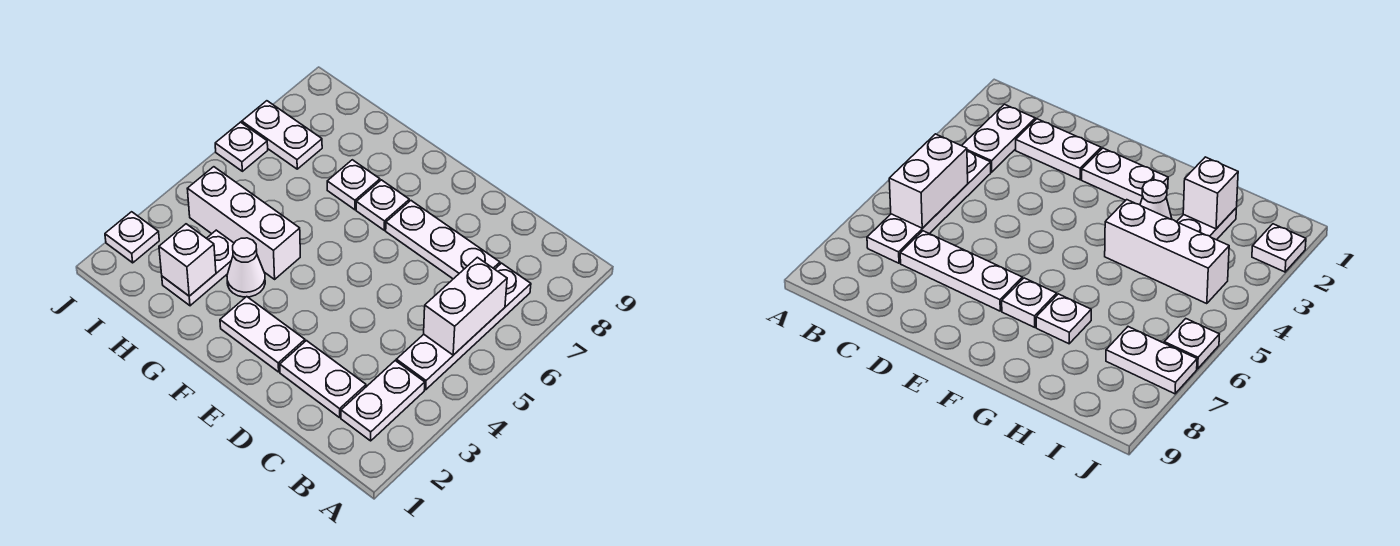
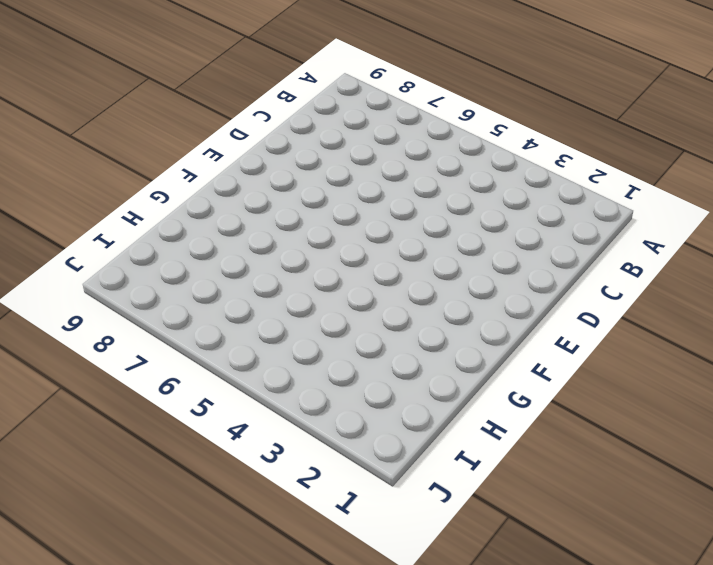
none -> white 1x2 plate [341,361,425,441]
none -> white 1x4 plate [396,263,531,390]
none -> white 1x2 plate [280,341,366,418]

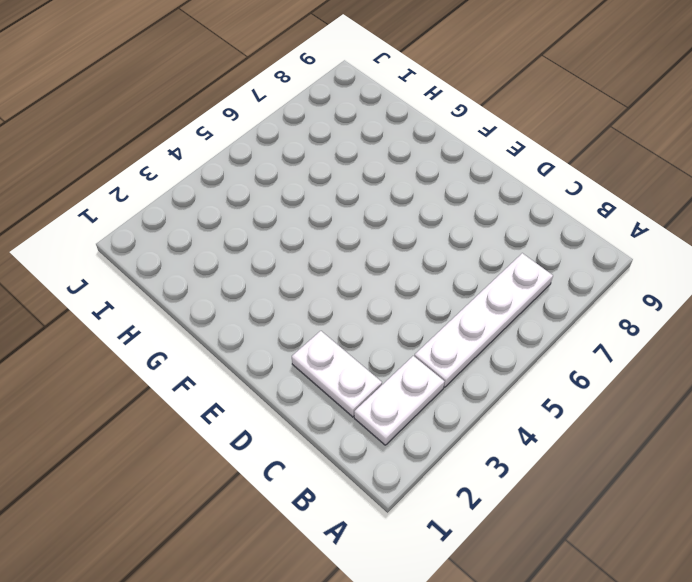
none -> white 1x3 plate [386,201,500,279]
none -> white 1x2 plate [220,297,305,372]
none -> white 1x1 plate [356,180,409,230]

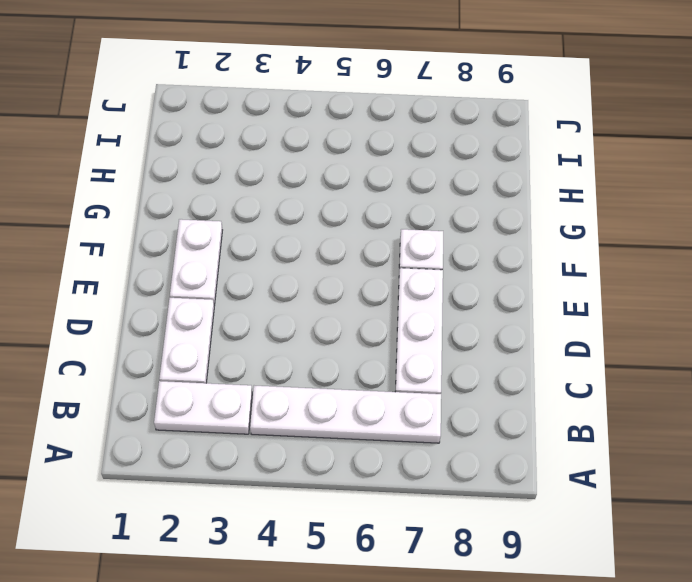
none -> white 1x1 cone [227,238,265,297]
none -> white 1x3 brick [187,167,300,279]
none -> white 1x1 plate [327,160,380,210]

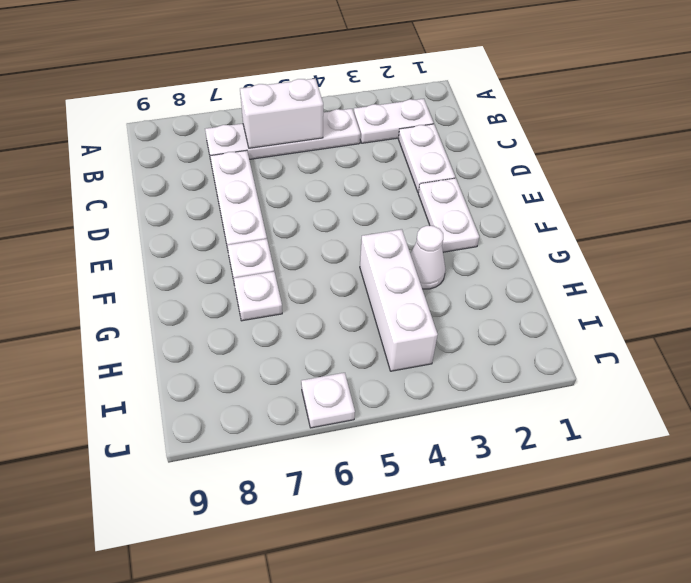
none -> white 1x2 plate [162,230,234,306]
none -> white 1x2 plate [242,101,322,169]
none -> white 1x1 plate [105,212,159,263]

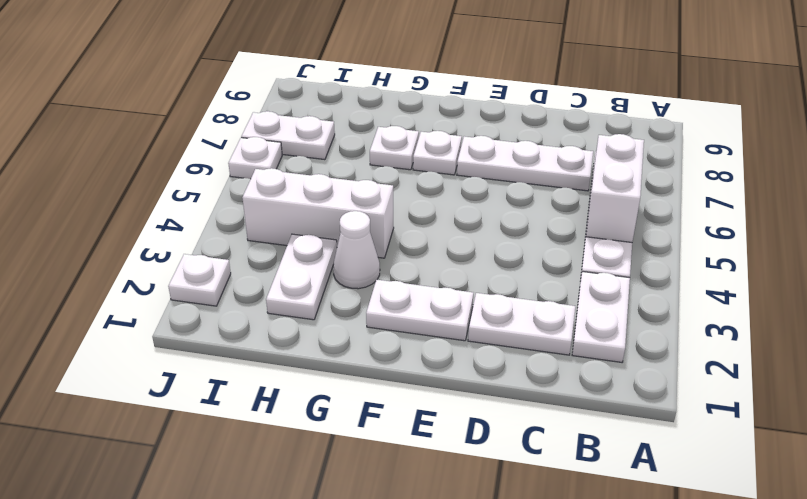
none -> white 1x1 brick [159,224,216,296]

